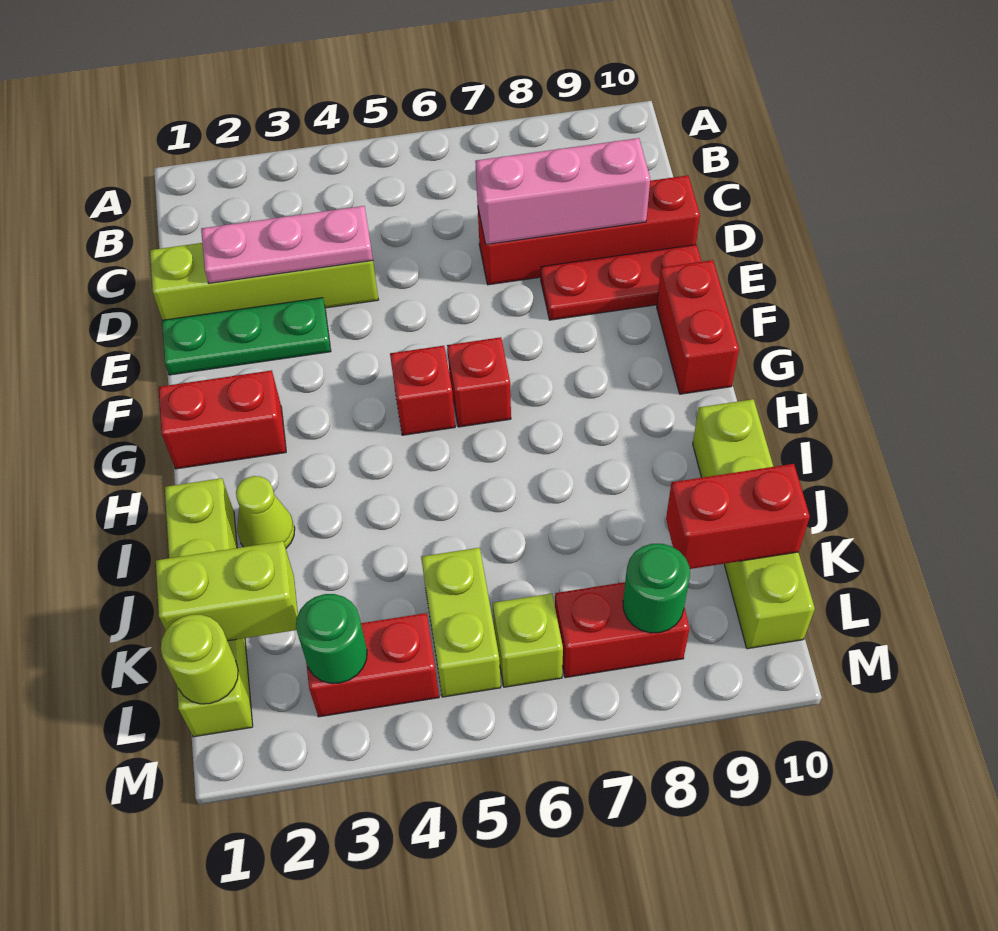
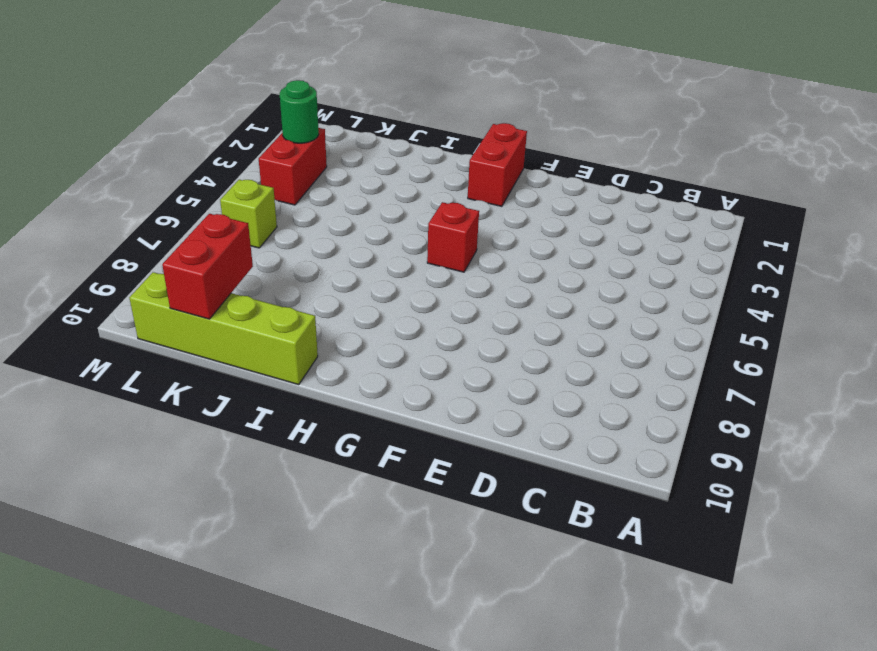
none -> lime 1x4 brick [150,243,379,320]
none -> red 1x4 brick [478,175,700,285]
none -> green 1x3 plate [162,298,331,375]

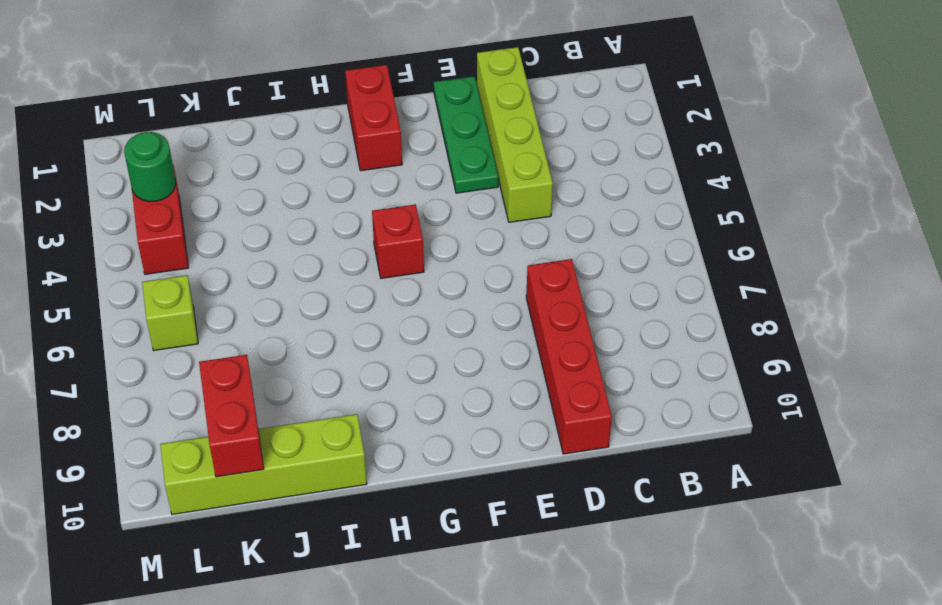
none -> red 1x3 plate [541,245,702,320]
none -> red 1x2 brick [657,260,739,394]
none -> red 1x1 brick [447,337,511,427]

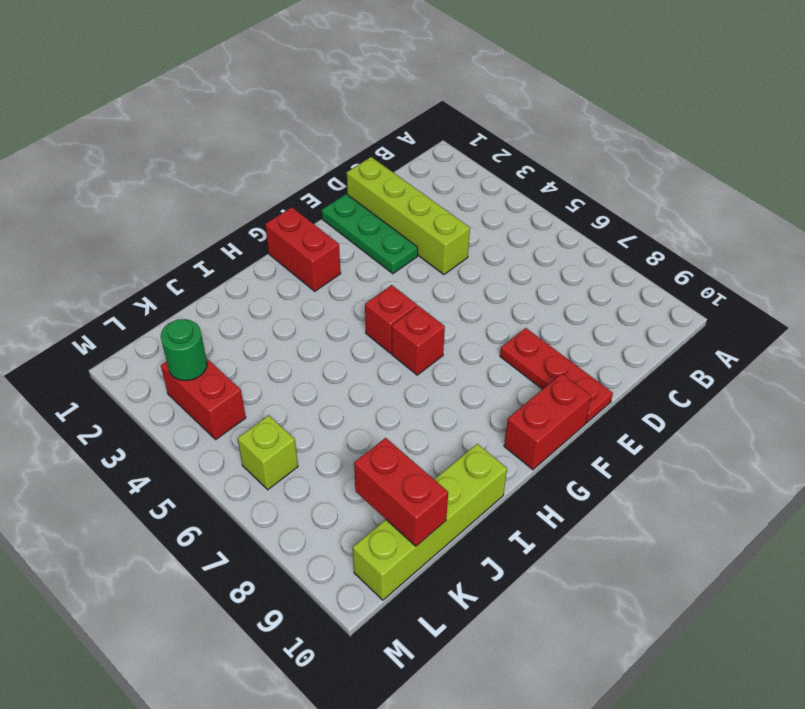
none -> red 1x4 brick [478,175,700,285]
none -> lime 1x4 brick [165,478,253,737]
none -> lime 1x1 cone [236,476,295,548]

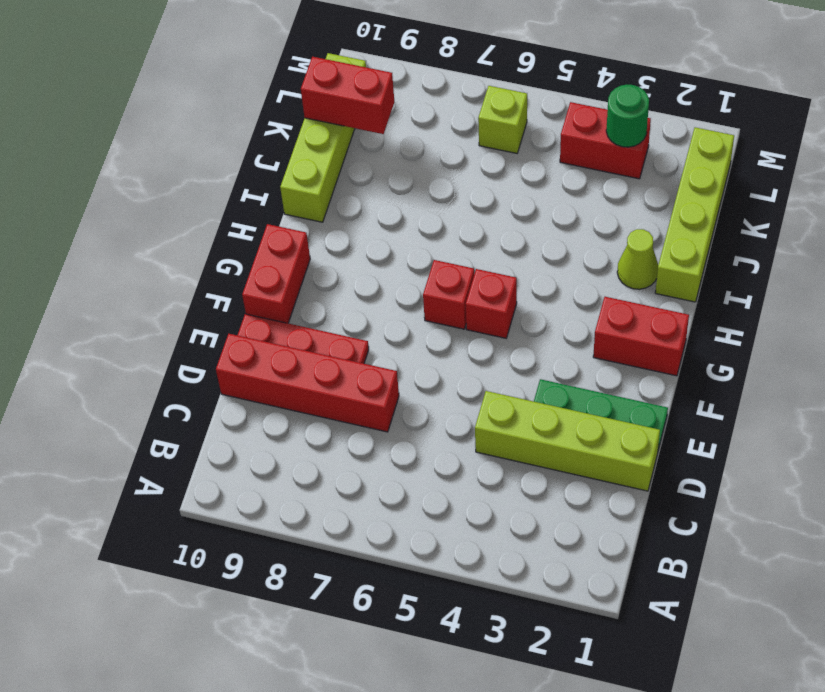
none -> lime 1x2 brick [421,548,501,697]
none -> red 1x2 brick [555,582,690,678]
none -> pink 1x3 plate [201,206,373,283]

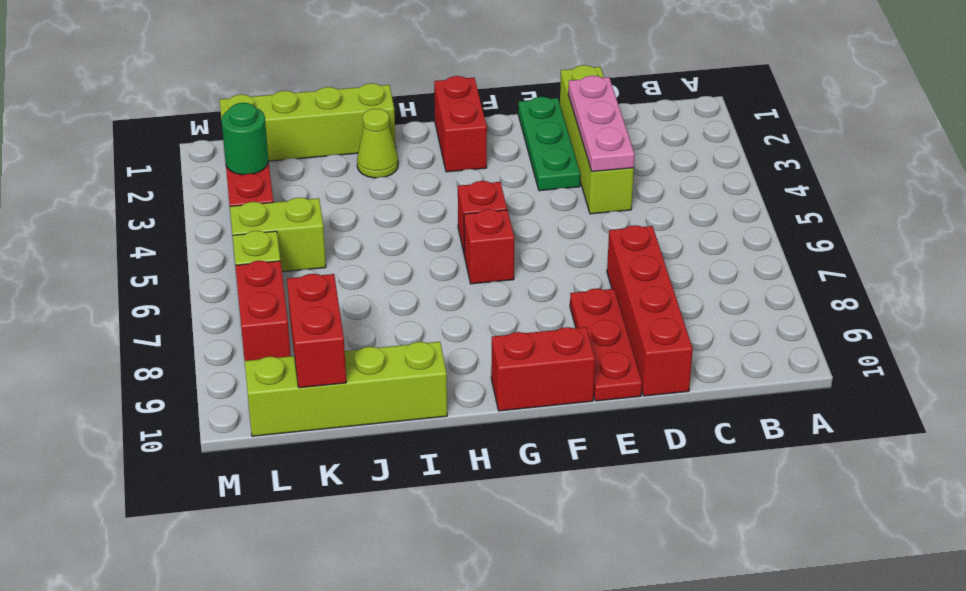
none -> pink 1x3 brick [475,138,651,245]
none -> lime 1x2 brick [156,541,298,641]
none -> lime 1x1 round brick [161,615,238,704]

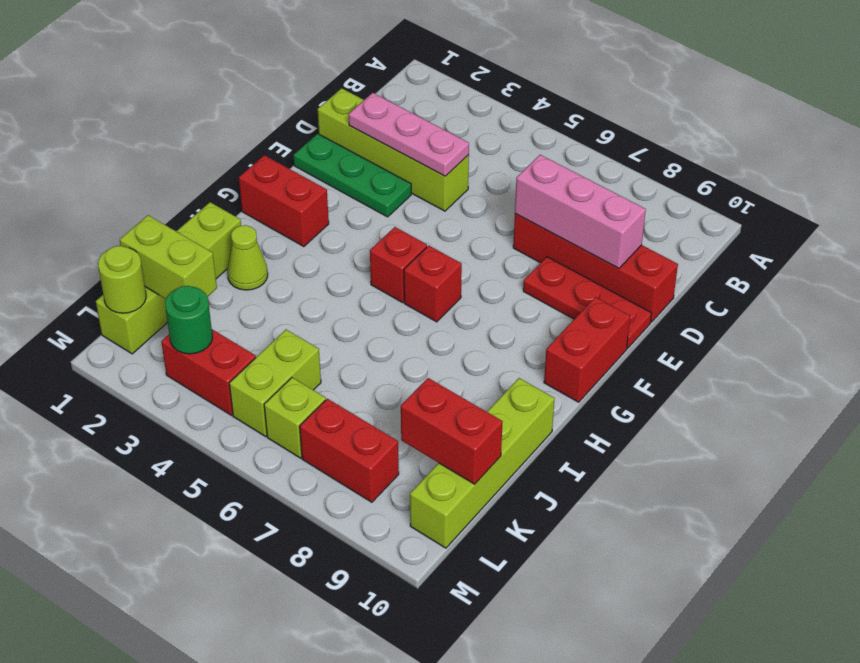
none -> green 1x1 round brick [623,544,690,633]

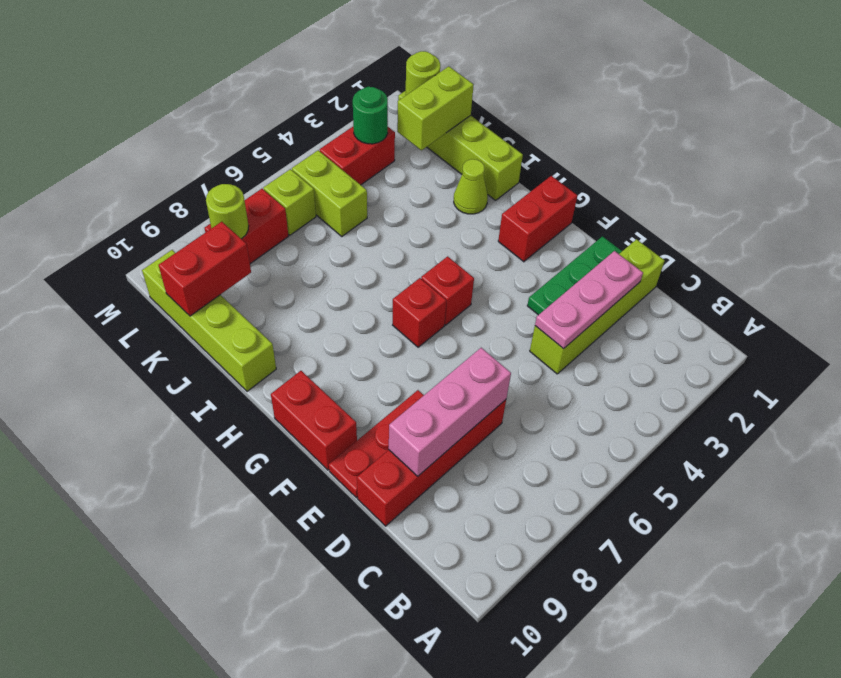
lime 1x1 round brick [206,184,249,239] -> green 1x1 round brick [623,544,690,633]

